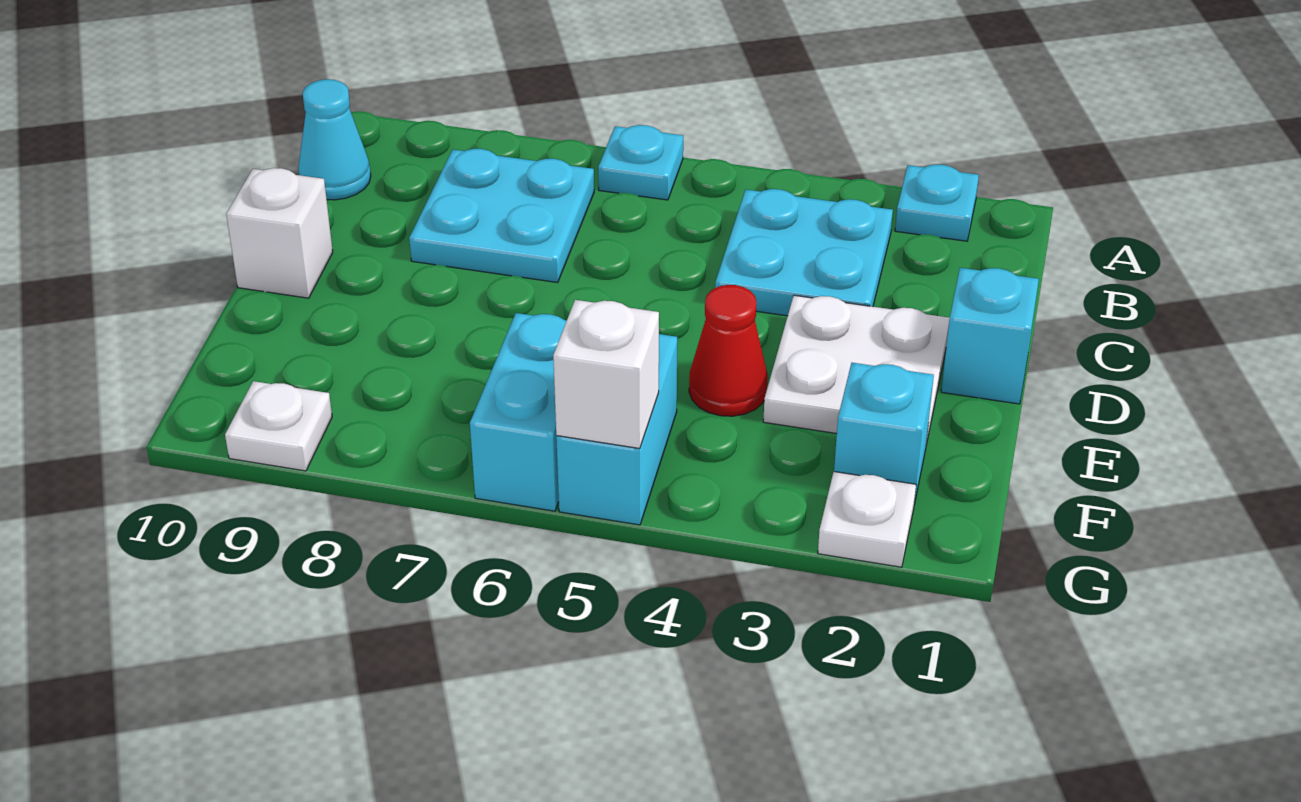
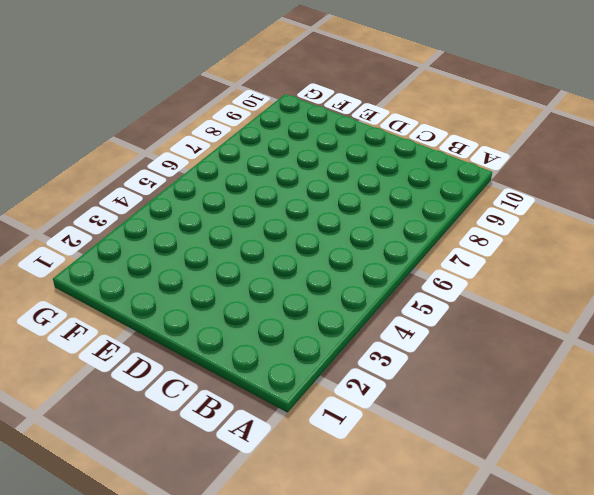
none -> cyan 1x1 plate [895,164,979,241]
none -> cyan 1x1 plate [598,125,683,200]
none -> cyan 2x2 plate [715,189,893,316]

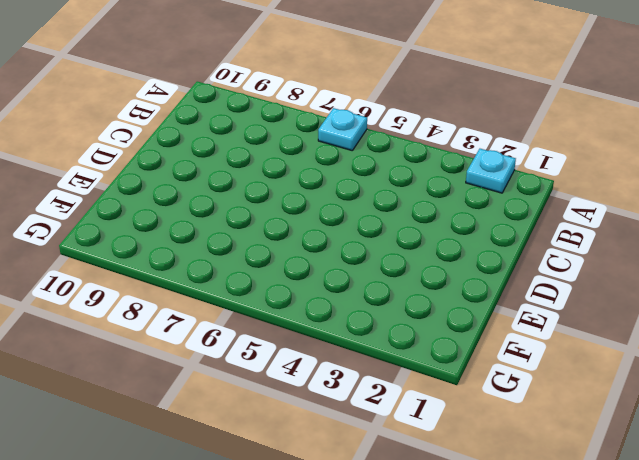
none -> cyan 2x2 plate [715,189,893,316]
none -> cyan 2x2 plate [409,149,594,282]
none -> cyan 1x1 cone [298,79,371,200]

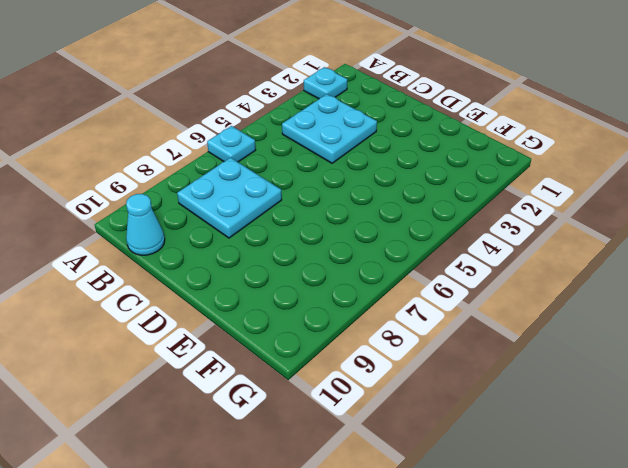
none -> cyan 1x1 brick [941,268,1039,404]
none -> white 2x2 plate [763,295,950,445]
none -> white 1x1 brick [226,168,333,298]

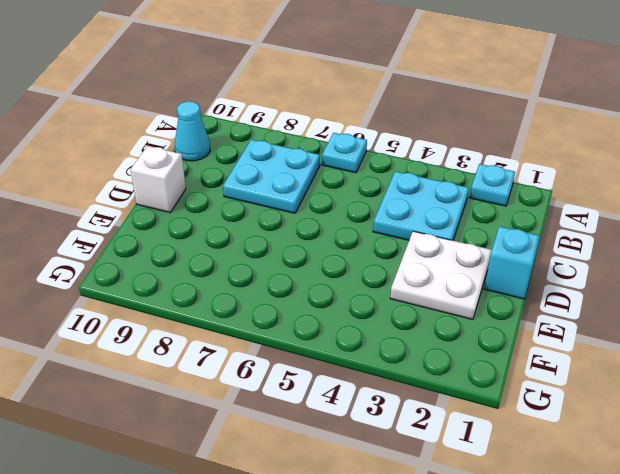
none -> red 1x1 cone [689,285,768,416]
none -> cyan 1x1 brick [834,363,934,503]
none -> cyan 1x2 brick [556,334,677,525]

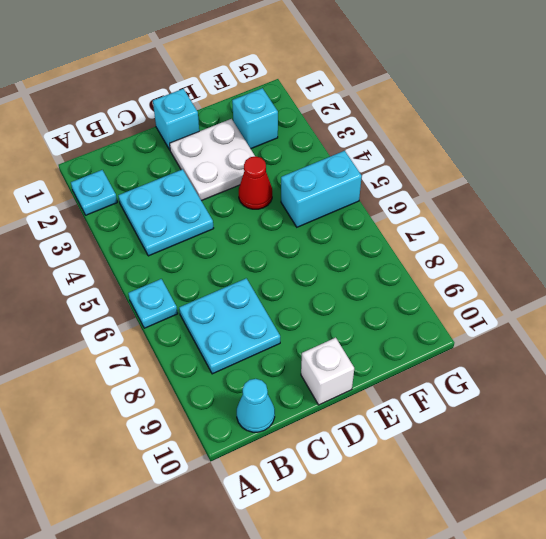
none -> cyan 1x2 brick [470,313,567,511]
none -> white 1x1 plate [818,472,916,567]
none -> white 1x1 plate [225,381,332,471]

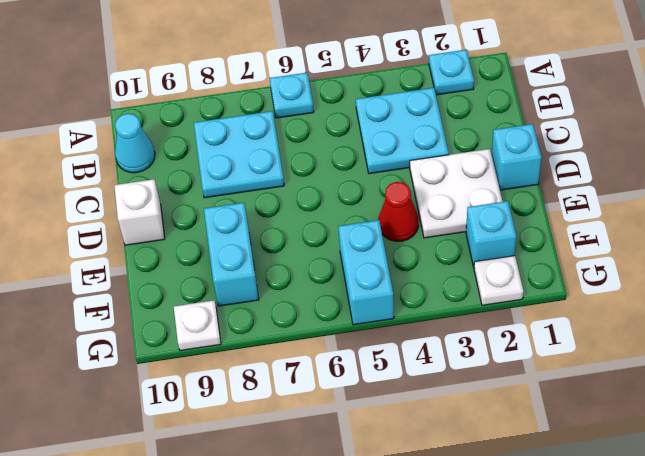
cyan 1x2 brick [204,203,259,306] -> cyan 1x2 brick moved to [470,313,567,511]
none -> white 1x1 brick [553,300,659,449]

